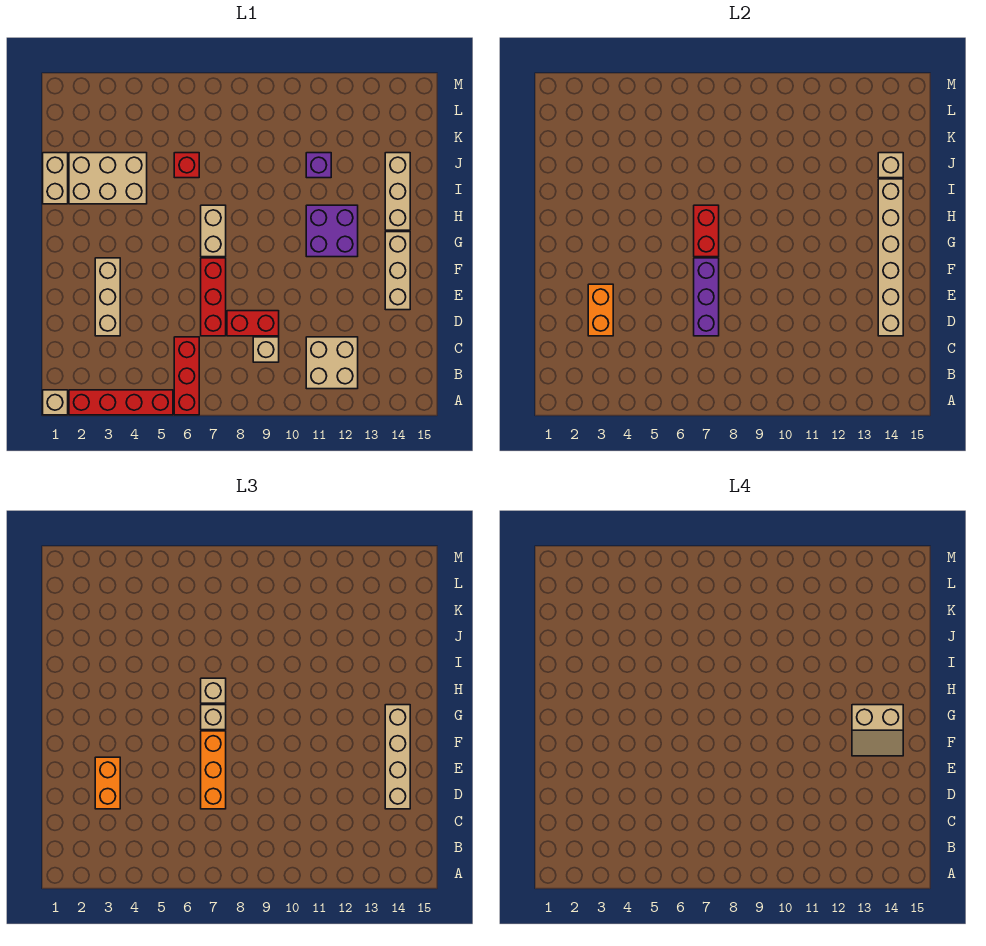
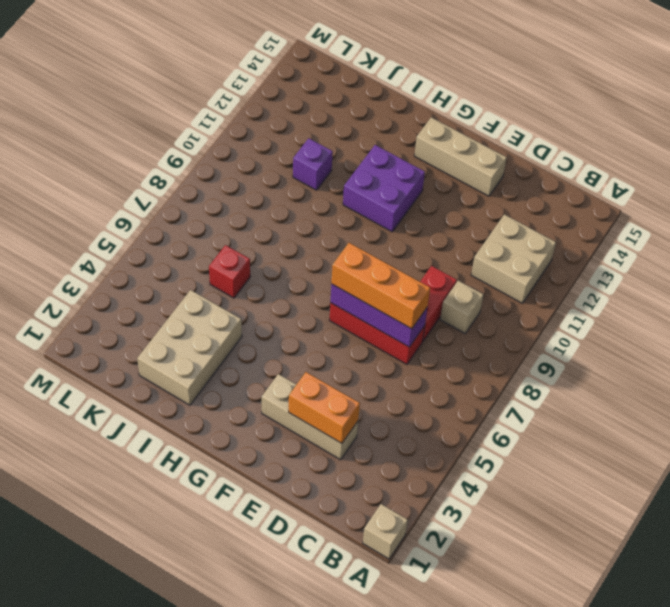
none -> red 1x4 brick [69,390,173,415]
none -> red 1x3 brick [174,337,199,415]
none -> tan 1x2 brick [201,205,226,257]

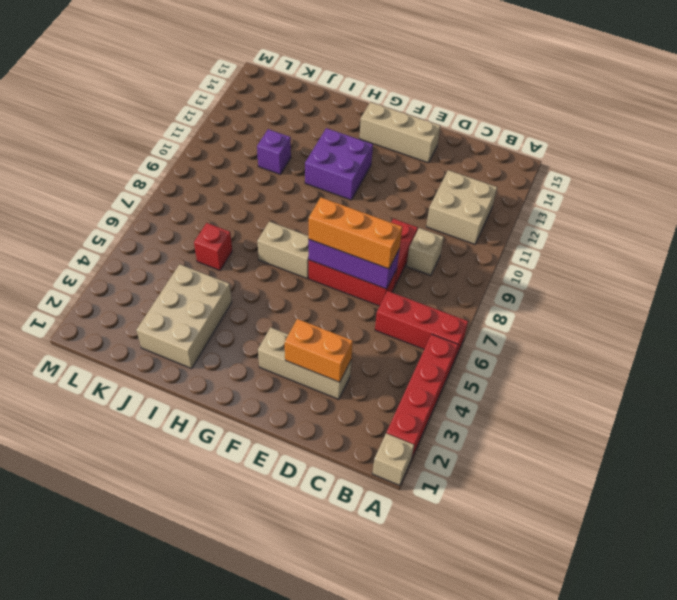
none -> tan 1x3 brick [385,153,410,230]
none -> tan 1x2 brick [43,153,68,204]
none -> tan 1x6 brick [878,179,903,336]

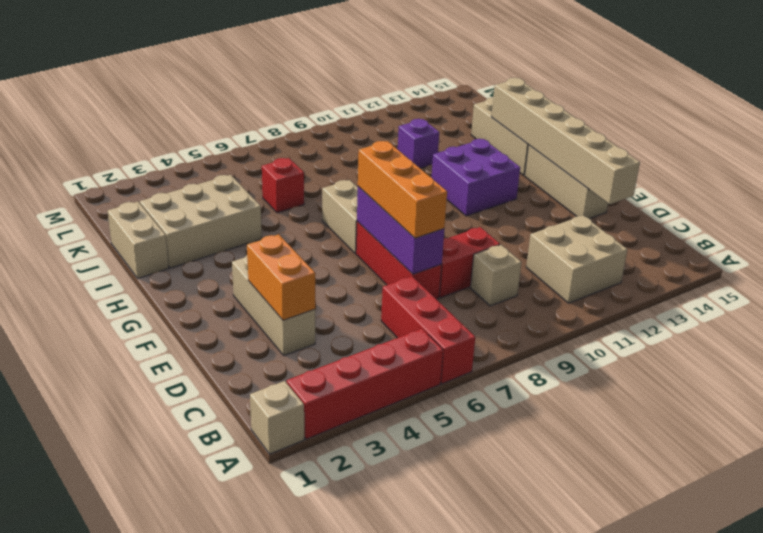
none -> red 1x2 brick [694,205,719,257]
none -> tan 1x1 brick [878,153,903,178]
none -> orange 1x2 brick [95,757,120,809]

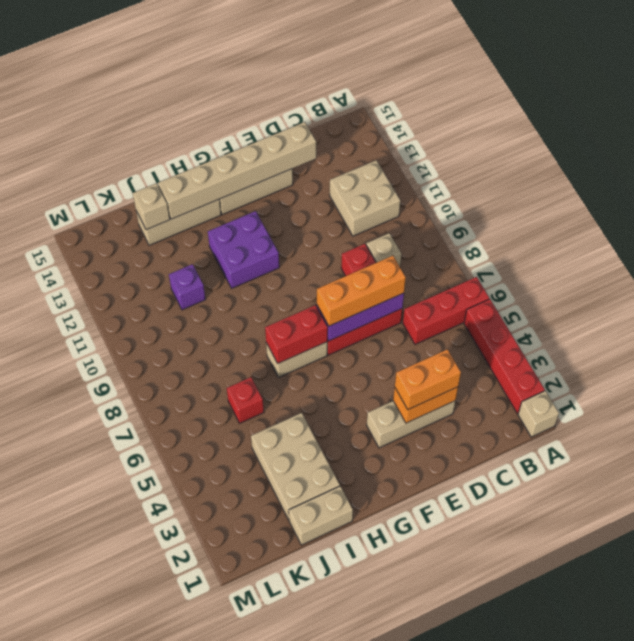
none -> tan 1x4 brick [385,705,410,809]
none -> tan 1x1 brick [201,705,226,730]
none -> tan 1x1 brick [201,678,226,703]

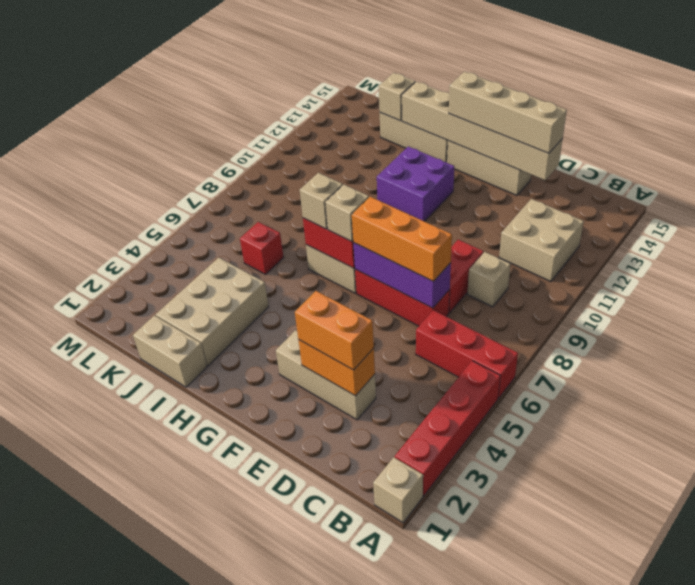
none -> purple 1x1 brick [306,153,331,178]
none -> tan 2x2 slope [852,705,903,756]

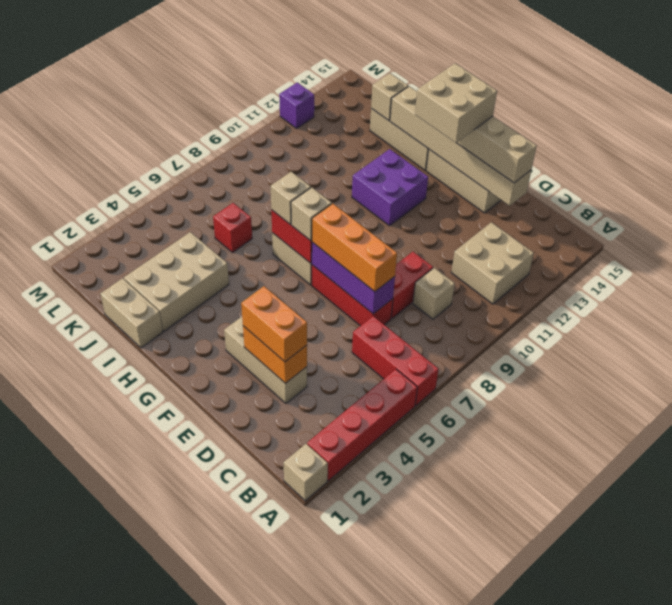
tan 2x2 brick [415,63,497,143] -> tan 2x2 slope [852,705,903,756]
purple 1x1 brick [279,82,314,128] -> purple 1x1 brick moved to [306,153,331,178]

